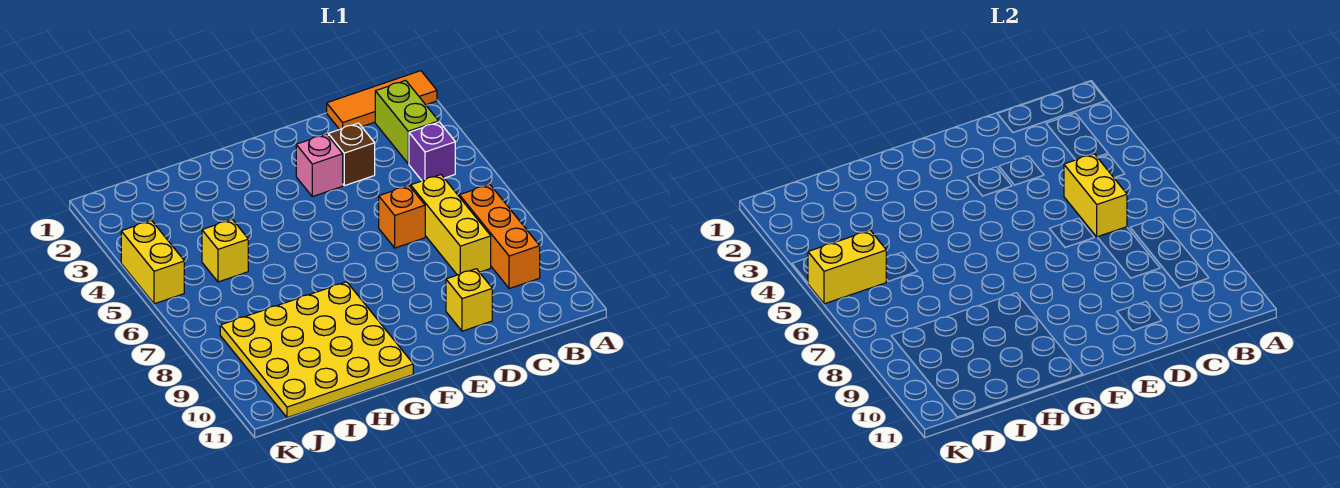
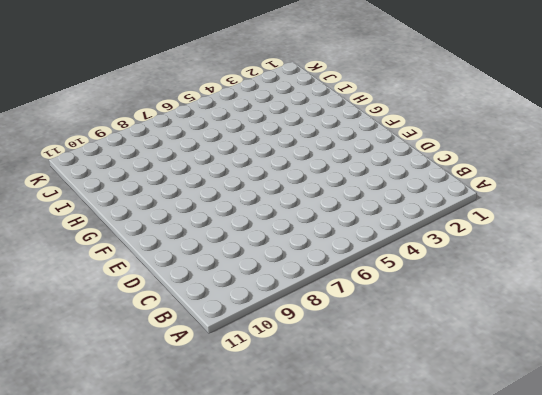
none -> orange 1x3 tile [327,71,437,129]
none -> lime 1x2 brick [375,80,439,164]
none -> purple 1x1 brick [409,122,455,181]

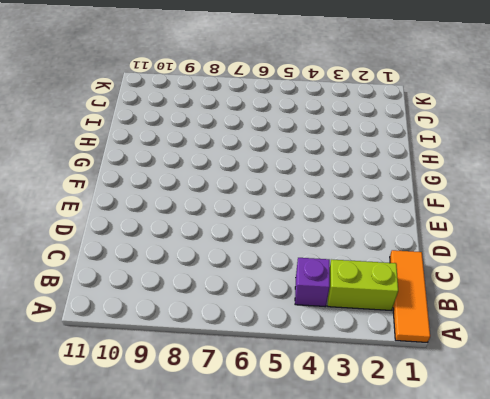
none -> orange 1x3 brick [459,184,540,289]
none -> yellow 1x3 brick [411,175,491,275]
none -> brown 1x1 brick [328,123,375,186]

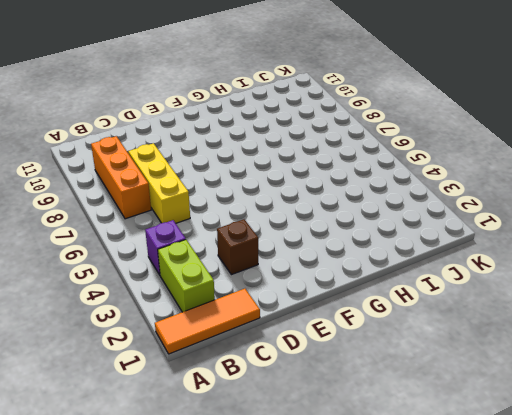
none -> orange 1x1 brick [379,186,425,248]
none -> yellow 1x1 brick [446,269,492,331]
none -> pink 1x1 brick [296,134,343,197]

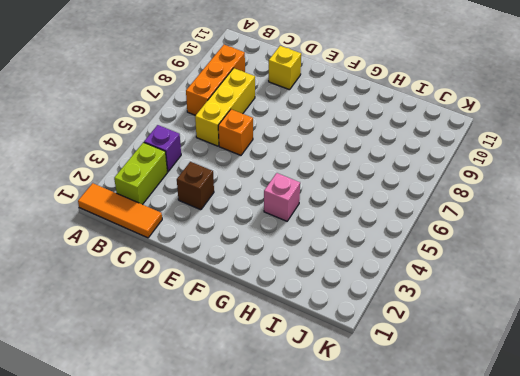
pink 1x1 brick [264,173,300,221] -> pink 1x1 brick moved to [296,134,343,197]
none -> yellow 4x4 plate [220,282,413,418]
none -> yellow 1x1 brick [202,219,248,282]
none -> yellow 1x2 brick [121,221,184,304]

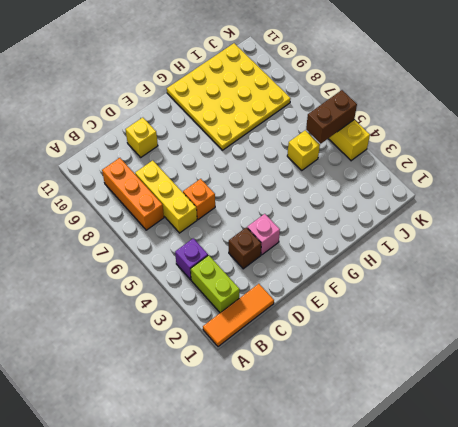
brown 1x2 brick [306,90,357,144] -> yellow 1x2 brick [808,230,886,304]
none -> yellow 1x2 brick [1064,154,1127,237]

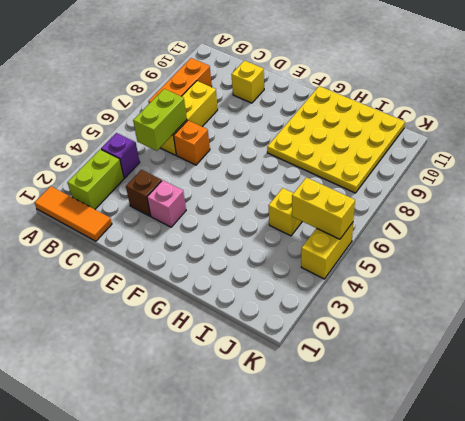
lime 1x2 brick [133,89,187,151] -> yellow 1x2 brick [1064,154,1127,237]

